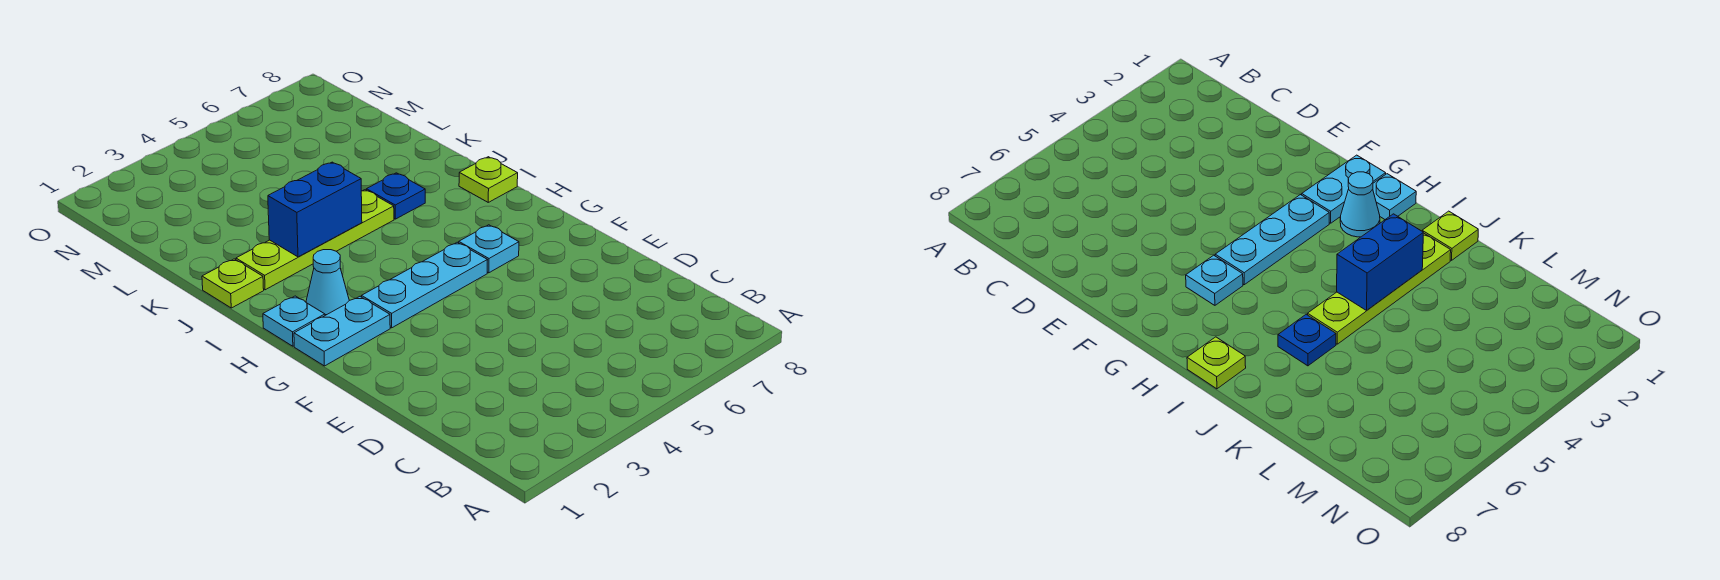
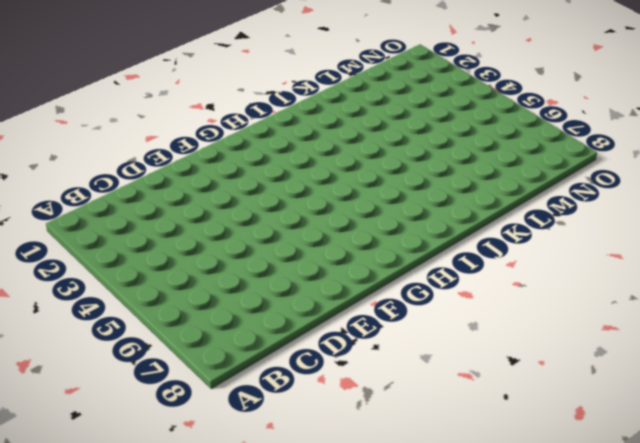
none -> cyan 1x2 plate [294,297,390,366]
none -> cyan 1x3 plate [362,242,487,328]

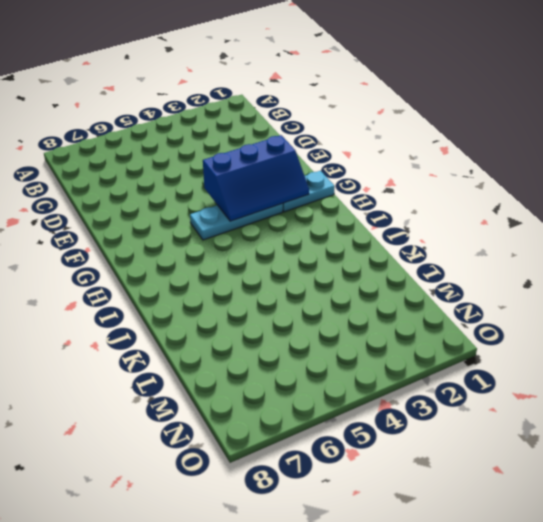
blue 2x3 slope [203,135,309,221] -> none
none -> cyan 1x1 plate [459,225,519,273]
none -> cyan 1x1 plate [263,296,325,346]

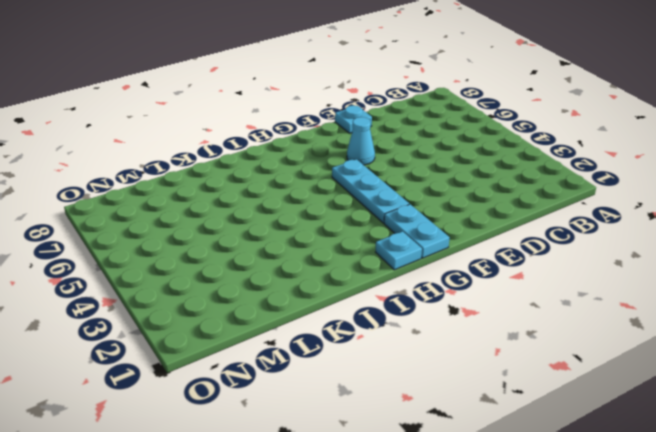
cyan 1x1 plate [335,105,372,133] -> cyan 1x1 plate moved to [459,225,519,273]
cyan 1x1 cone [347,117,375,165] -> cyan 1x1 cone moved to [306,250,349,315]
none -> lime 1x1 plate [459,157,518,202]
none -> lime 1x1 plate [202,259,264,308]

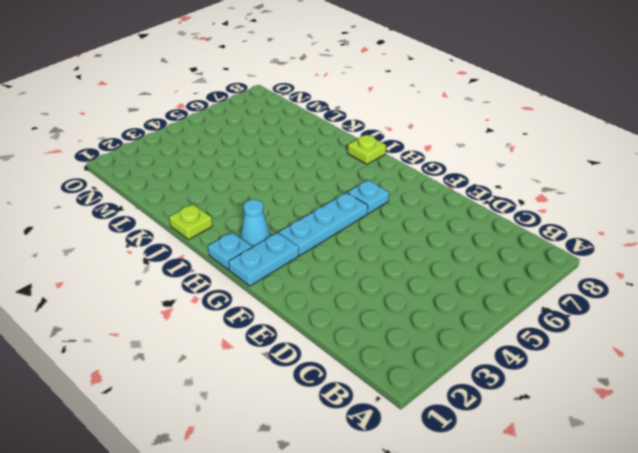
none -> lime 1x4 plate [236,190,394,290]
none -> blue 1x1 plate [367,173,425,219]

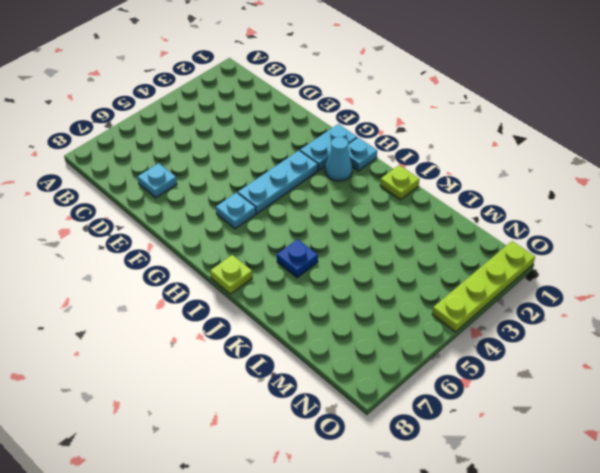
cyan 1x1 plate [138,163,177,198] -> none
lime 1x4 plate [432,241,535,332] -> lime 1x4 plate moved to [236,190,394,290]
none -> blue 1x2 brick [268,162,362,257]

